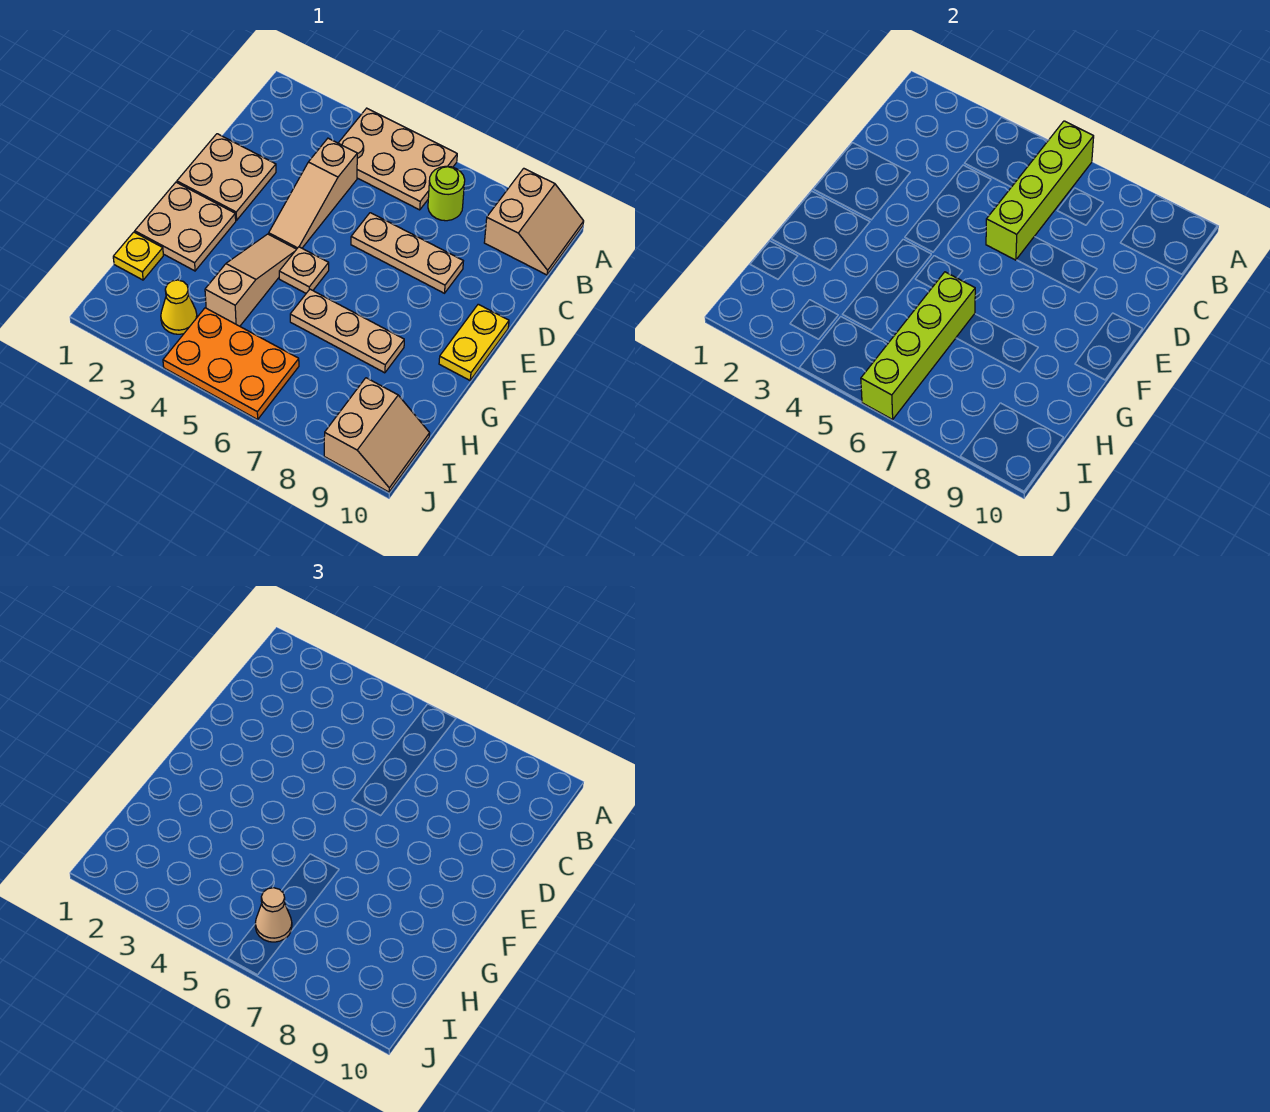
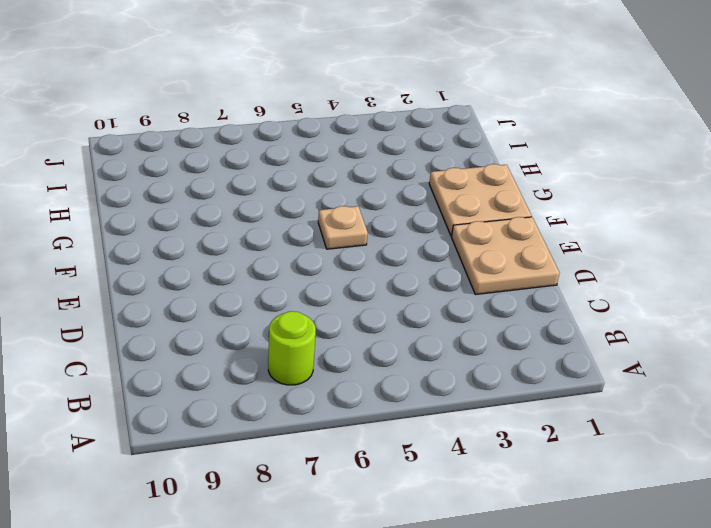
none -> tan 2x3 plate [339,108,457,210]
none -> tan 2x2 slope [484,168,584,275]
none -> tan 1x3 slope [269,138,357,249]

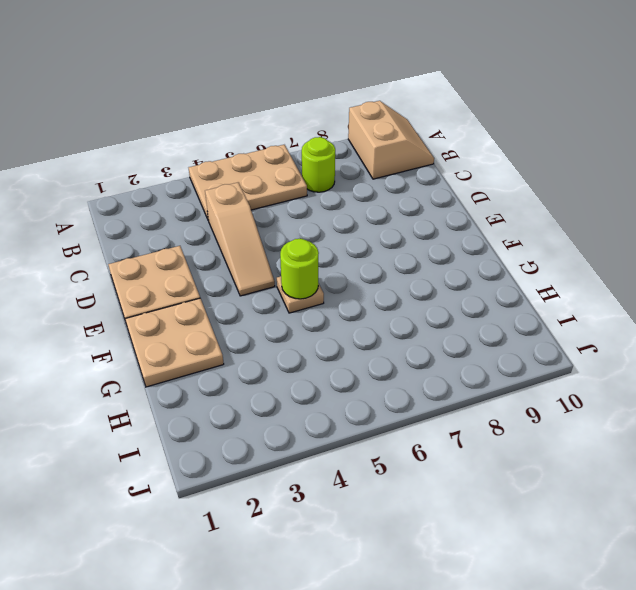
lime 1x1 round brick [280,239,319,299] -> none
none -> tan 1x3 plate [351,213,463,293]
none -> yellow 1x2 plate [439,304,509,380]
none -> tan 1x3 slope [205,234,296,326]

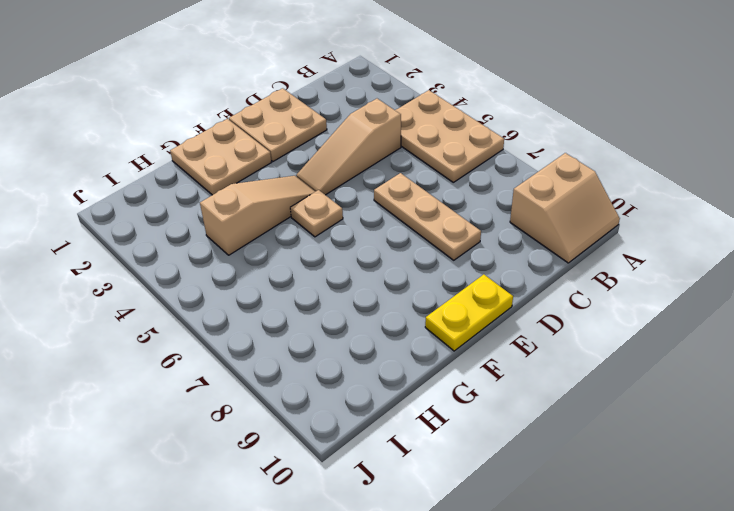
none -> lime 1x1 round brick [428,166,465,221]
none -> tan 1x3 plate [290,289,404,373]
none -> yellow 1x1 plate [113,232,163,280]

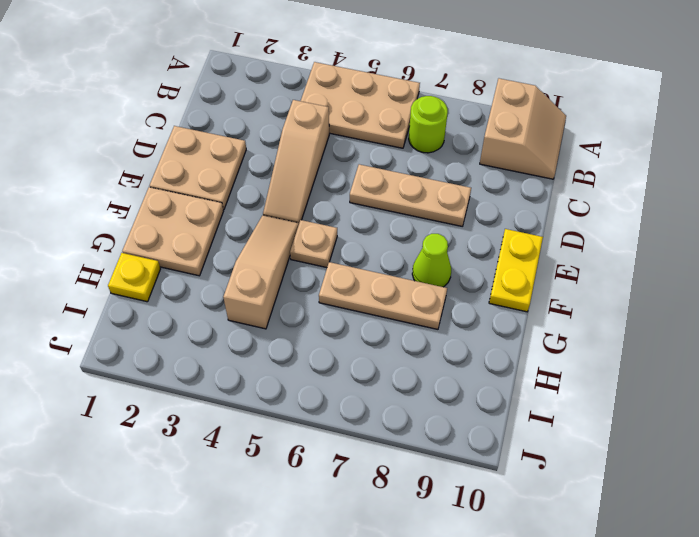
lime 1x1 cone [412,234,451,287] -> none
none -> yellow 1x1 cone [161,280,197,334]
none -> orange 2x3 plate [163,308,299,419]
none -> tan 2x2 slope [324,378,430,492]

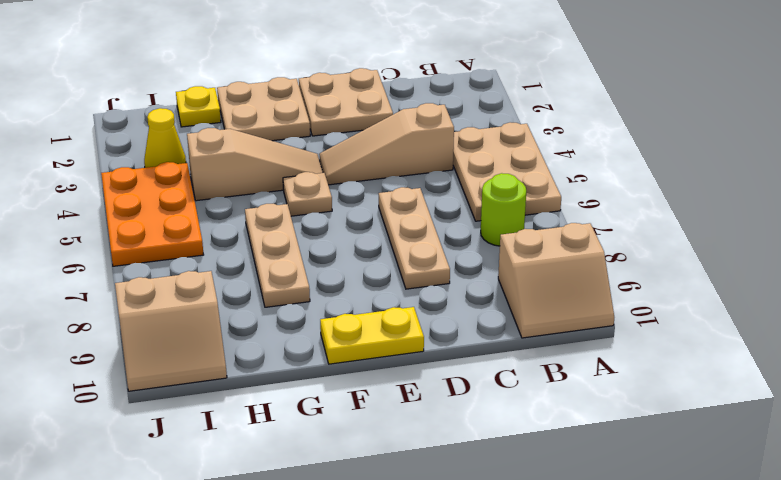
none -> lime 1x4 brick [986,121,1094,260]
none -> lime 1x4 brick [861,272,975,419]
none -> tan 1x1 cone [255,888,292,942]

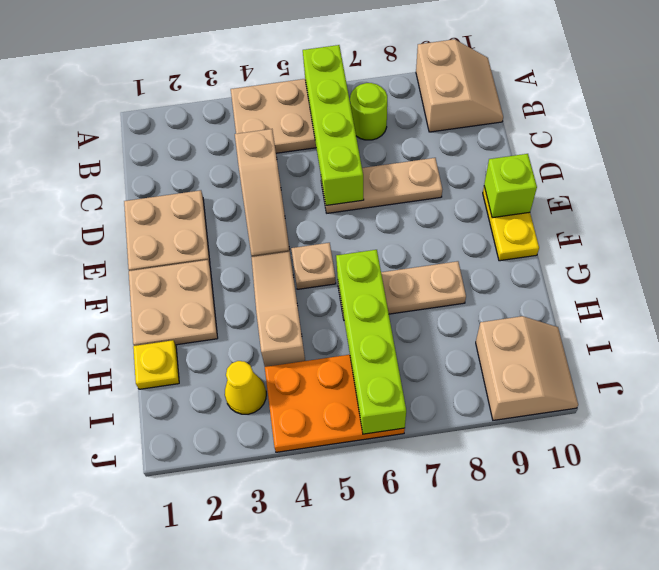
lime 1x1 brick [484,154,537,218] -> none
none -> tan 1x1 cone [255,888,292,942]

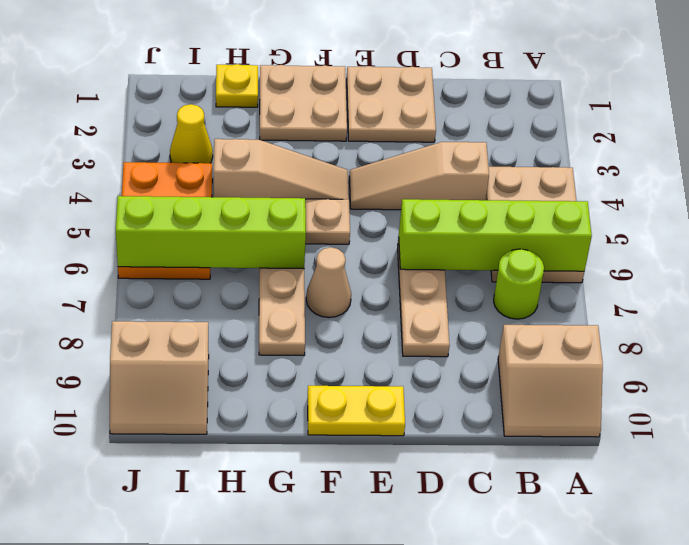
tan 1x1 cone [306,247,351,317] -> tan 1x1 cone moved to [255,888,292,942]

